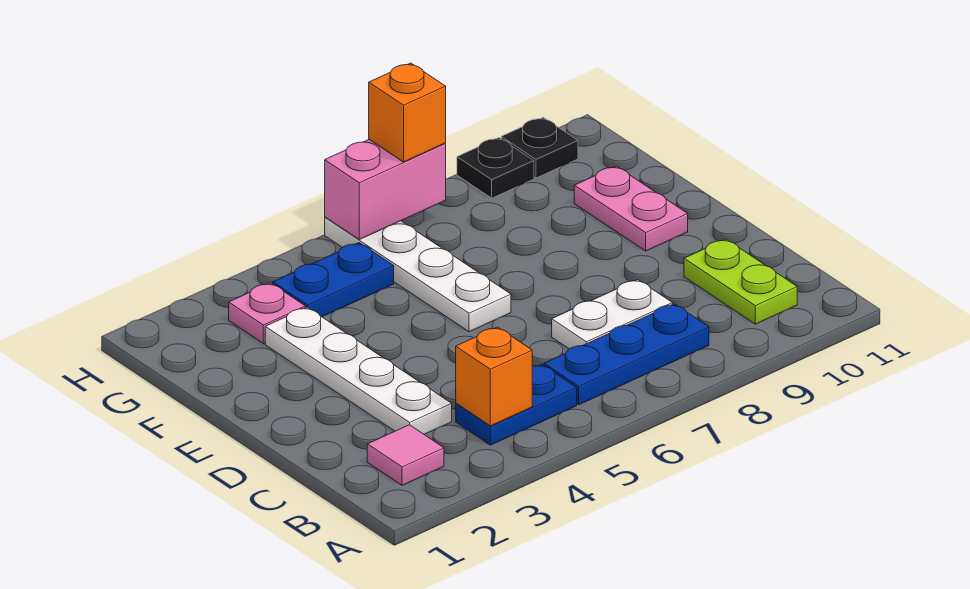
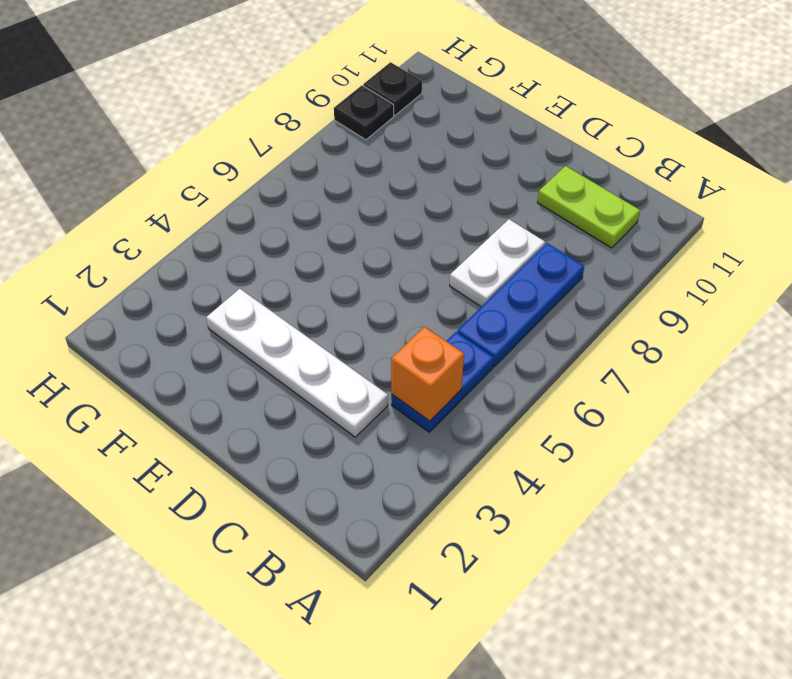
none -> pink 1x1 tile [367,425,444,485]
none -> white 1x4 plate [325,217,511,332]
none -> pink 1x2 plate [574,166,688,251]

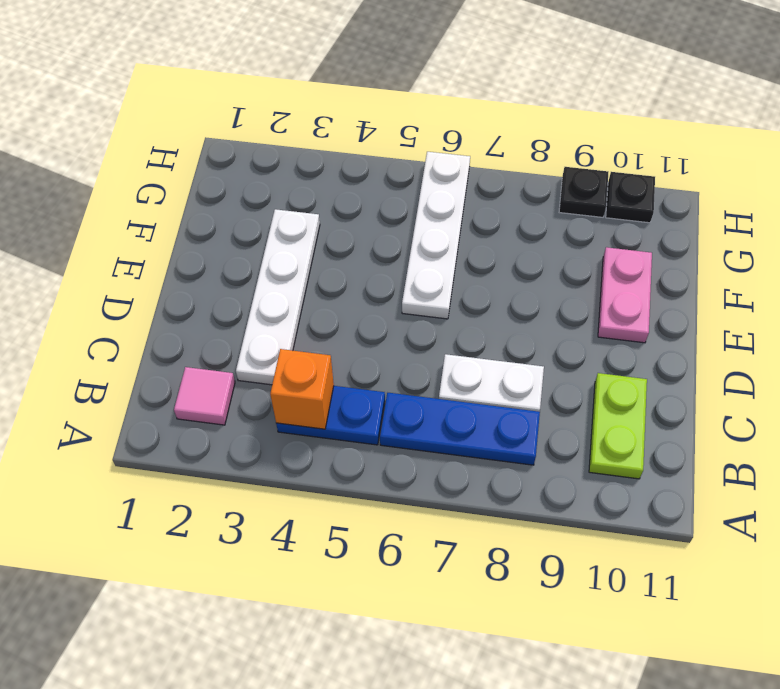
none -> pink 1x1 plate [229,283,305,344]
none -> blue 1x2 plate [273,243,394,317]
none -> pink 1x2 brick [325,140,446,240]

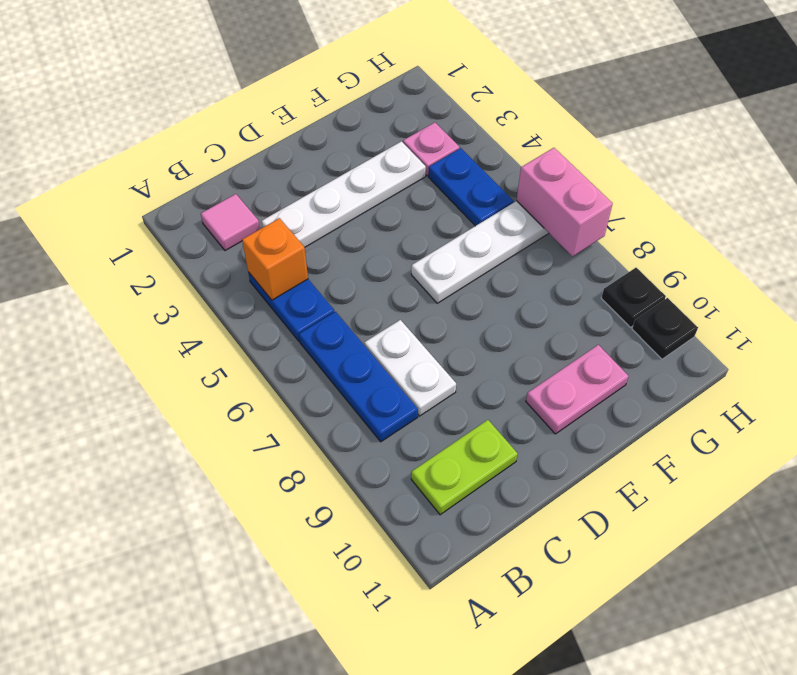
none -> orange 1x1 brick [369,63,446,162]

